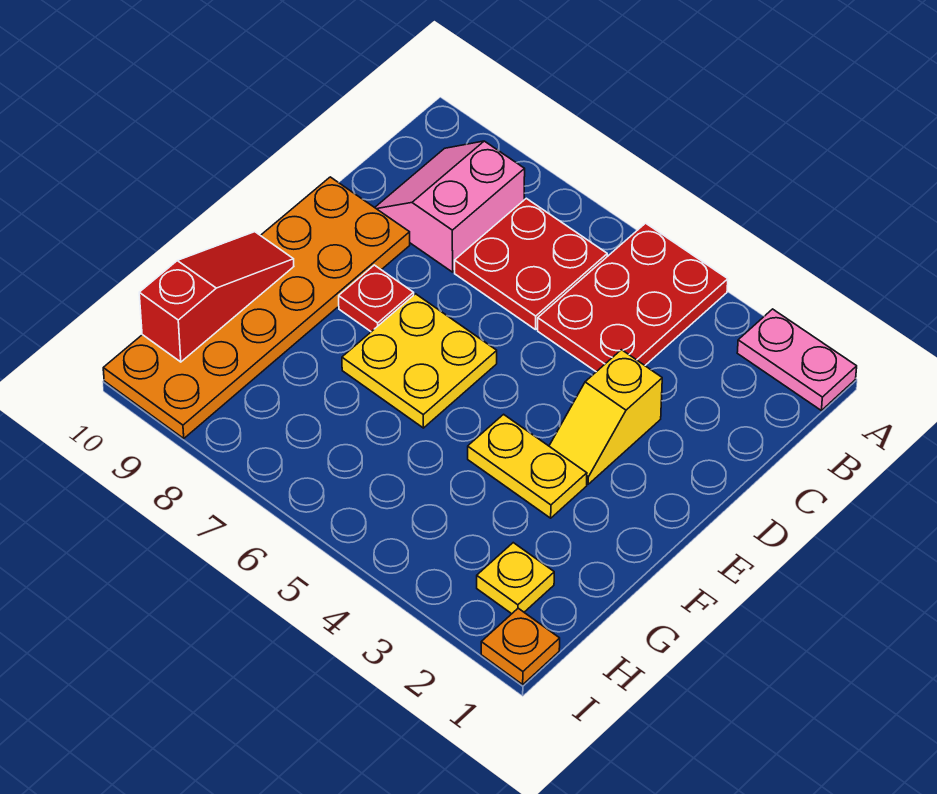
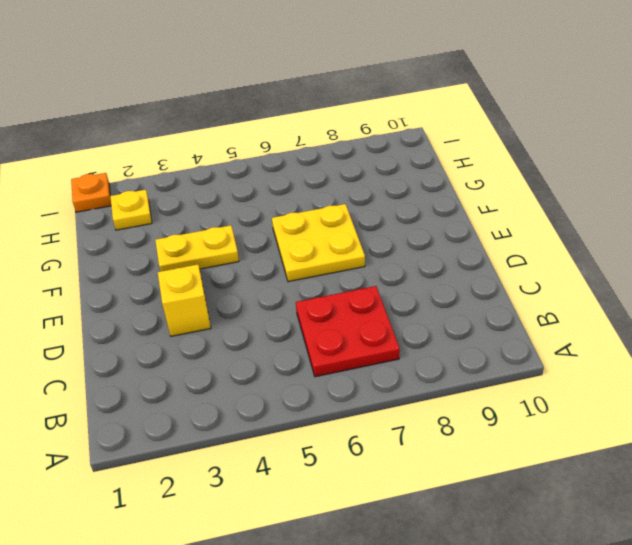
none -> pink 1x2 plate [737,309,857,410]
none -> red 2x3 plate [538,223,728,372]
none -> pink 2x2 slope [375,141,525,272]

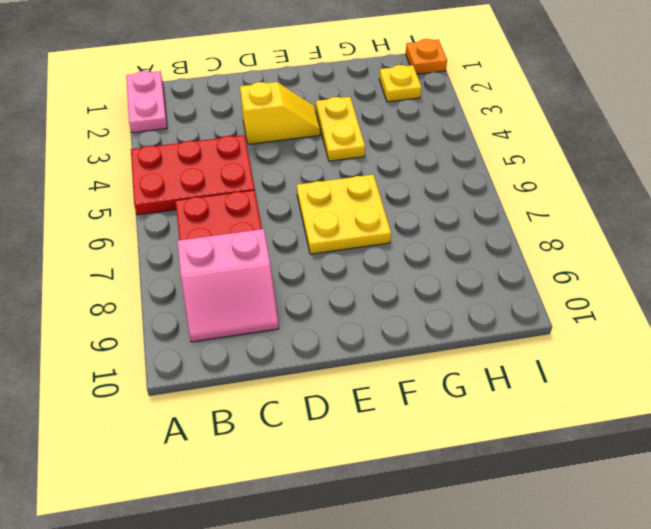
none -> orange 2x6 plate [103,177,410,438]
none -> red 1x1 plate [339,265,414,332]
none -> red 1x3 slope [139,232,294,362]

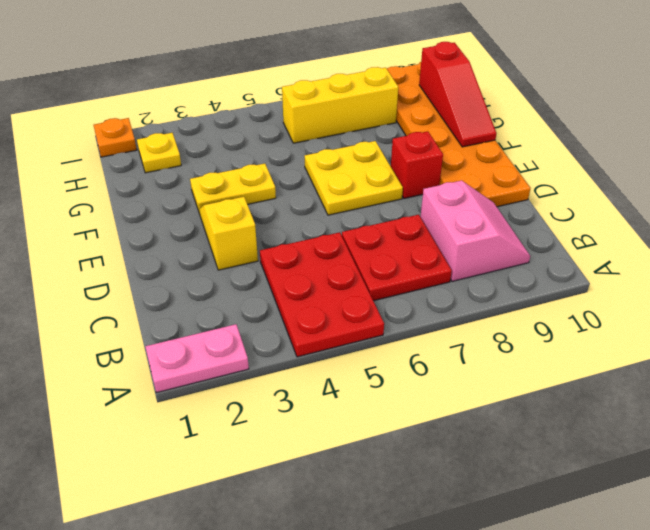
red 1x1 brick [391,131,443,198] -> red 1x1 plate [339,265,414,332]
yellow 1x3 brick [282,67,398,143] -> none

